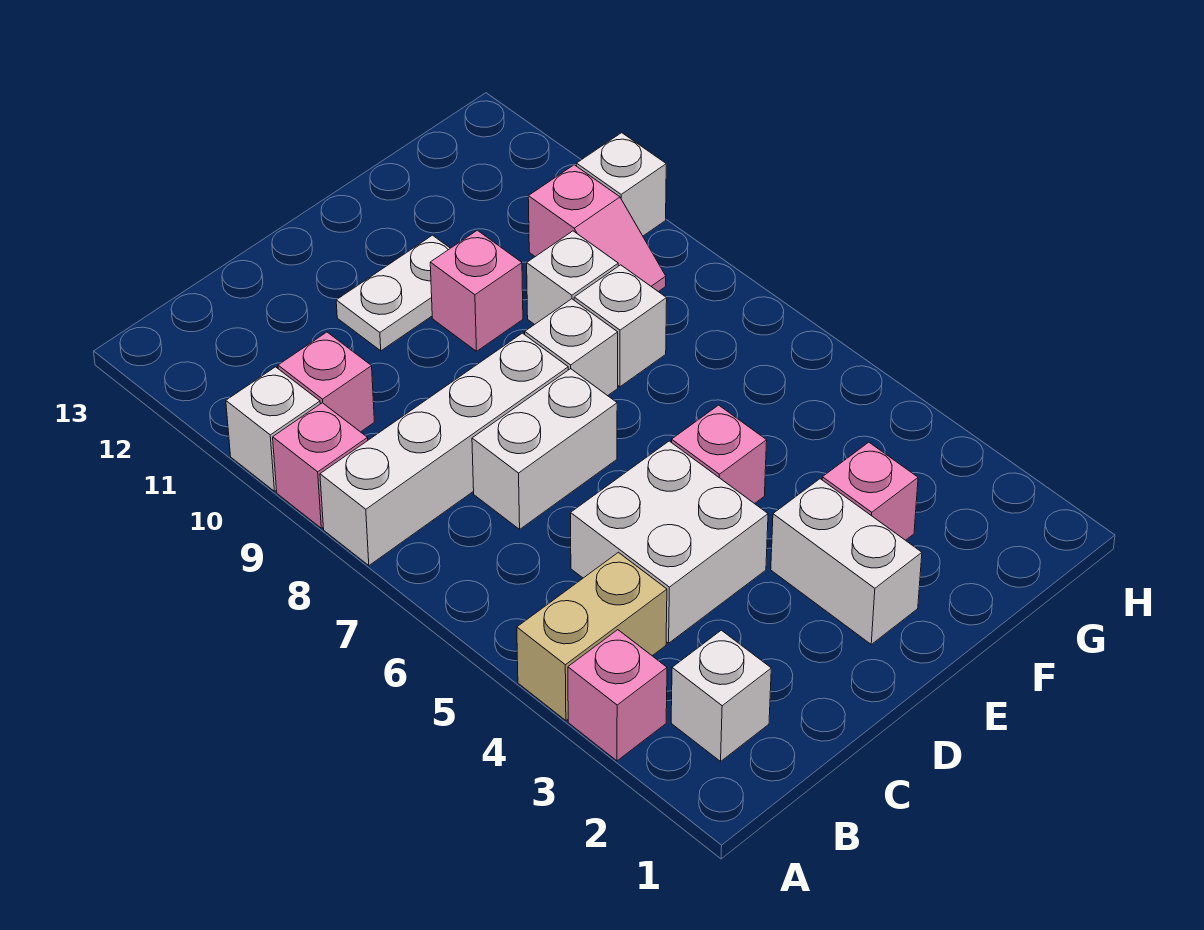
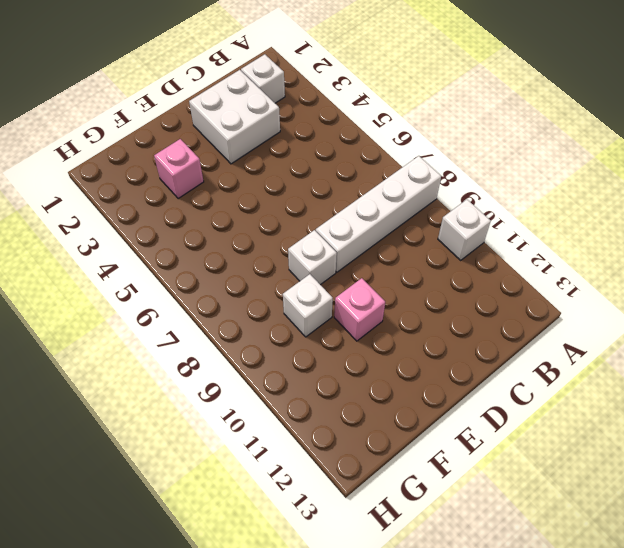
white 2x2 brick [189,70,280,164] -> white 2x2 brick moved to [571,441,768,643]
none -> pink 1x1 brick [568,630,667,761]
none -> tan 1x2 brick [517,552,667,721]
none -> pink 1x1 brick [273,403,368,528]

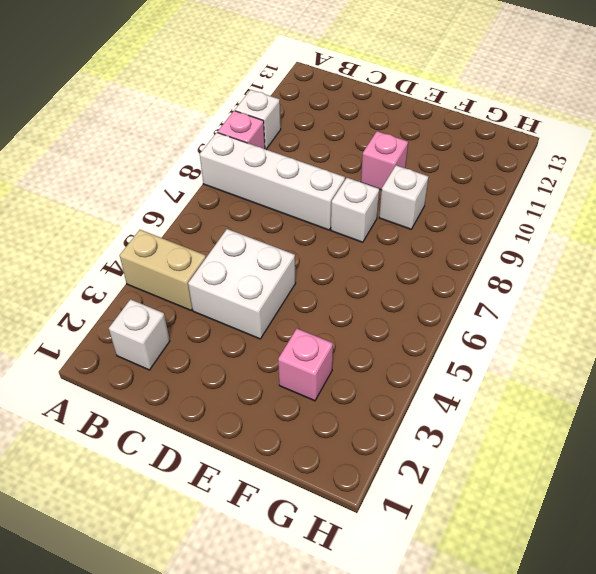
none -> pink 1x1 brick [568,630,667,761]
none -> pink 1x1 brick [278,332,374,432]
none -> white 1x2 brick [472,369,617,529]

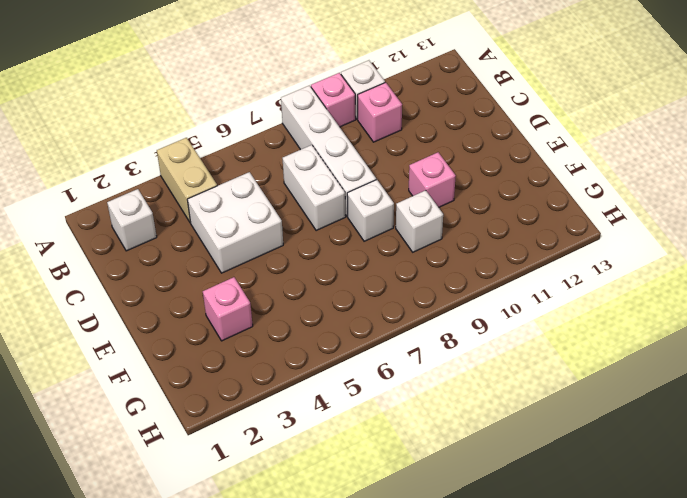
none -> pink 1x1 brick [568,630,667,761]
none -> white 1x2 plate [336,235,450,351]
none -> white 1x2 brick [771,479,922,644]

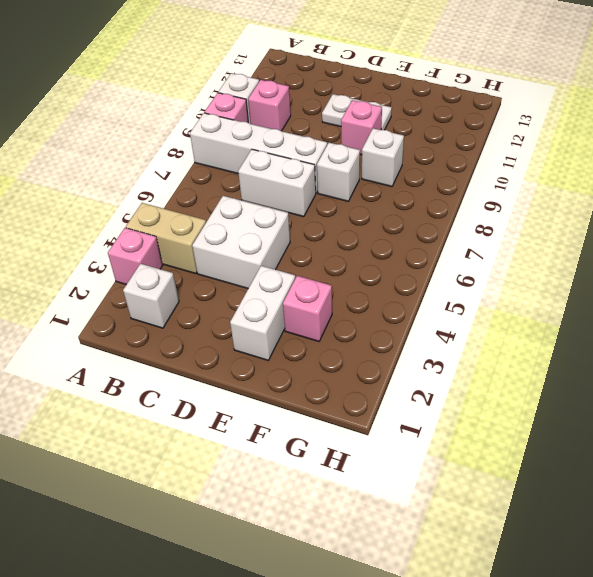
none -> pink 1x1 brick [672,405,767,504]
none -> white 1x1 brick [574,265,667,387]
none -> pink 1x2 slope [528,165,666,292]

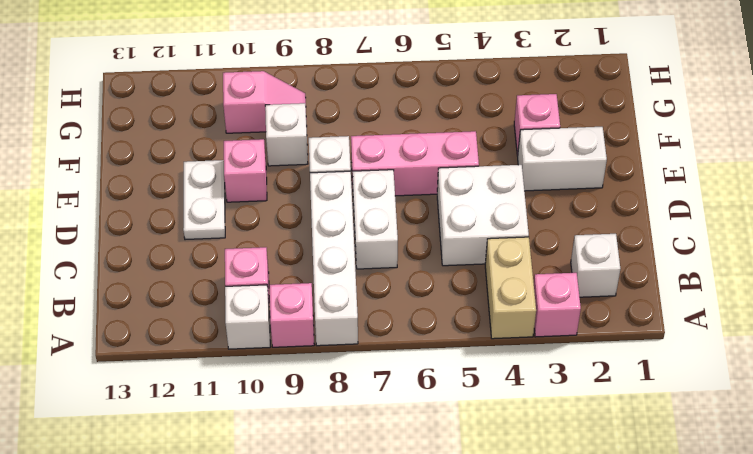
pink 1x3 brick [351,131,479,196] -> pink 1x1 brick [672,405,767,504]
none -> white 1x1 brick [574,265,667,387]
none -> white 1x1 brick [577,133,666,236]

